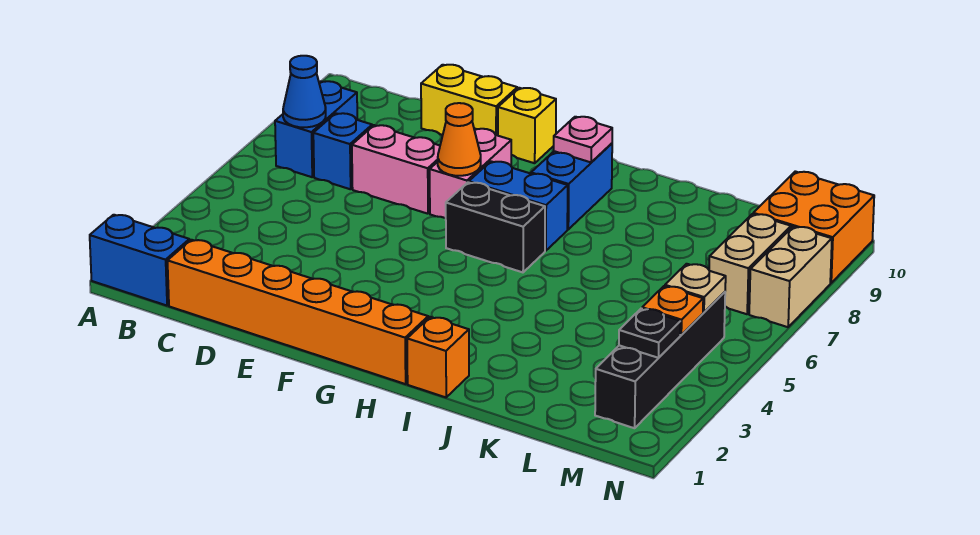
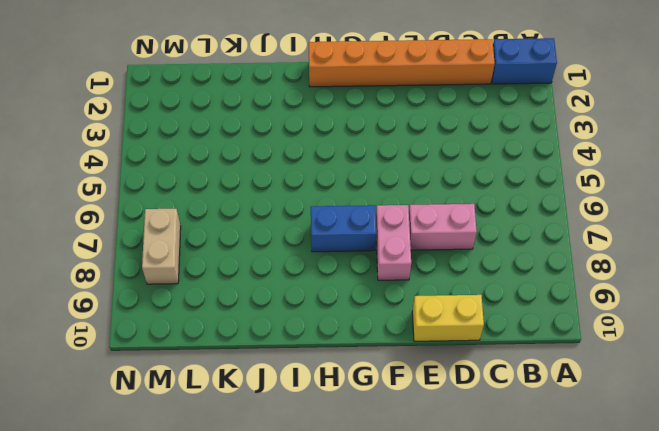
none -> blue 1x2 brick [275,81,357,177]
none -> blue 1x1 brick [313,113,372,189]
none -> yellow 1x1 brick [498,88,556,163]

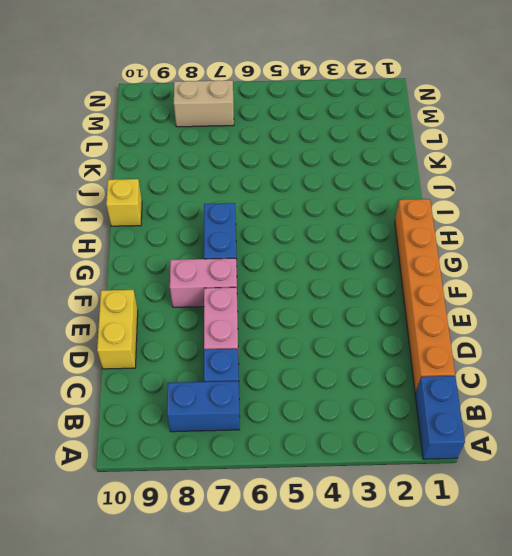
yellow 1x1 brick [106,179,142,226] -> yellow 1x1 brick moved to [498,88,556,163]
none -> black 1x2 brick [446,182,545,272]
none -> blue 1x2 brick [531,143,612,229]
none -> orange 1x1 brick [407,317,469,397]

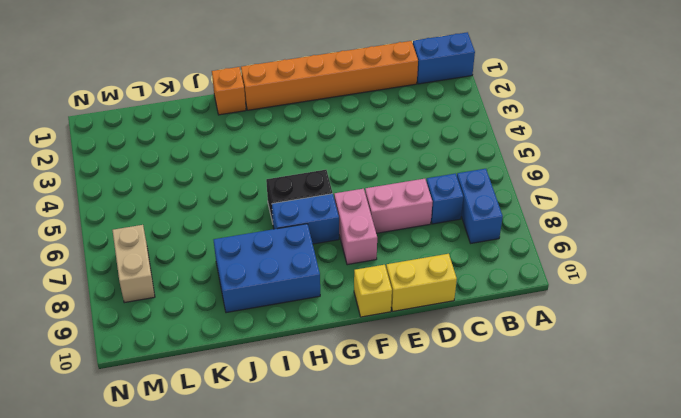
blue 2x3 brick [214,224,320,313] -> blue 1x2 brick [531,143,612,229]
none -> black 1x4 brick [595,292,725,428]
none -> orange 2x2 brick [753,171,874,283]
none -> tan 1x2 brick [749,227,832,327]

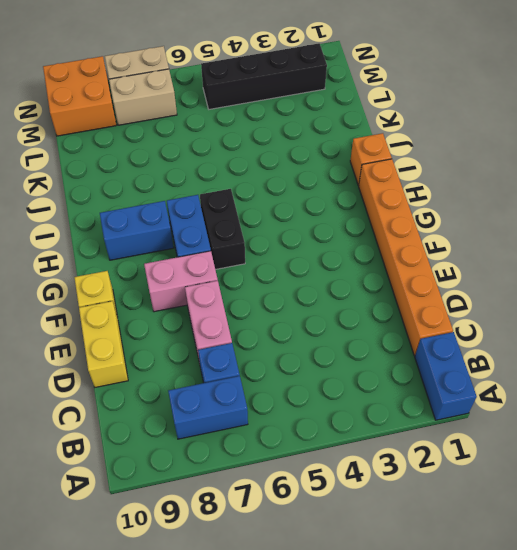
none -> blue 1x1 cone [283,56,326,127]
none -> orange 1x1 cone [438,103,481,176]
none -> pink 1x1 plate [554,117,612,162]

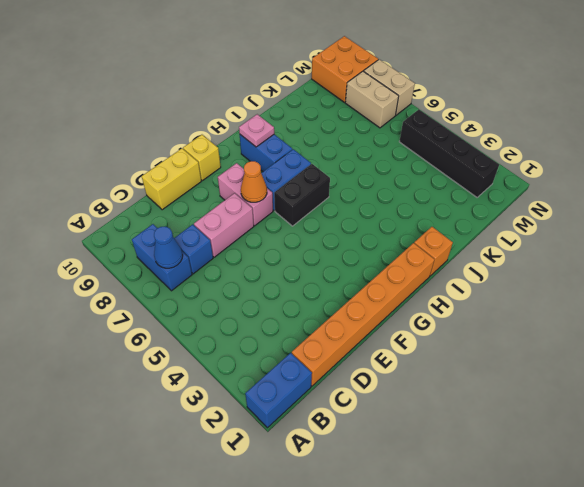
none -> black 1x1 plate [619,308,681,358]
none -> orange 1x1 plate [642,286,703,335]
none -> tan 1x1 plate [665,264,726,312]

